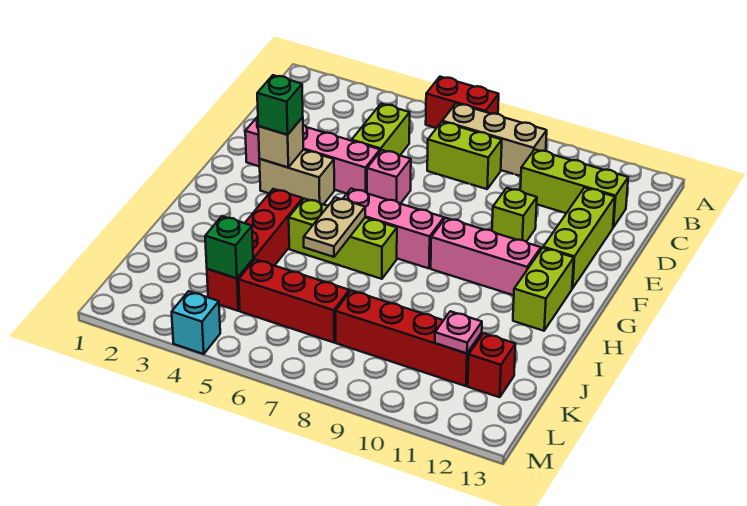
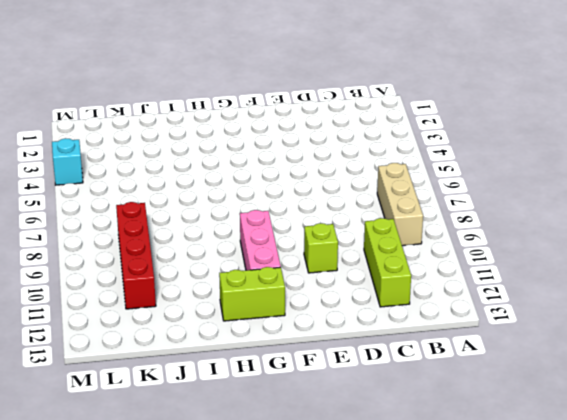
none -> red 1x2 brick [426,77,499,128]
none -> lime 1x2 brick [352,104,410,155]
none -> lime 1x2 brick [427,122,502,189]

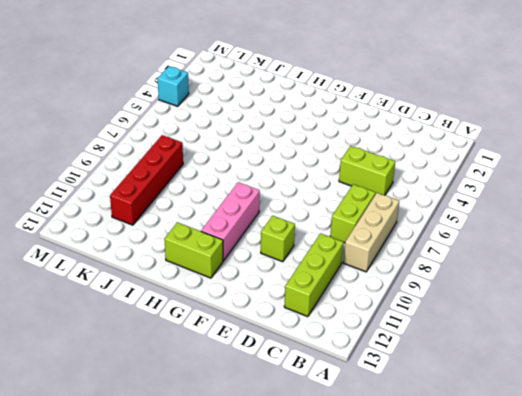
none -> red 1x2 brick [426,77,499,128]
none -> lime 1x3 brick [543,188,615,288]
none -> pink 1x4 brick [245,117,380,194]

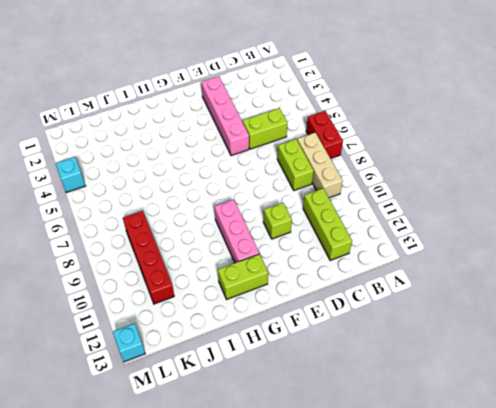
cyan 1x1 brick [113,323,145,362] -> none
none -> lime 1x3 brick [543,188,615,288]
none -> pink 1x1 brick [367,150,411,204]
none -> tan 1x2 brick [259,150,334,204]

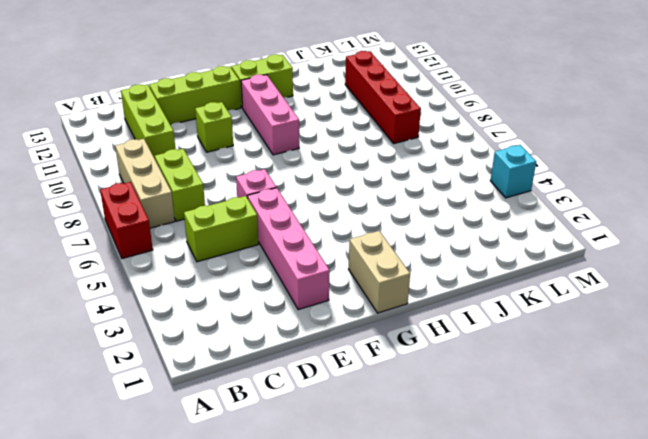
tan 1x2 brick [349,231,410,313] -> tan 1x2 brick moved to [259,150,334,204]
none -> pink 1x3 brick [343,189,444,268]
none -> red 1x4 brick [207,189,303,311]
none -> lime 1x3 brick [289,199,397,279]

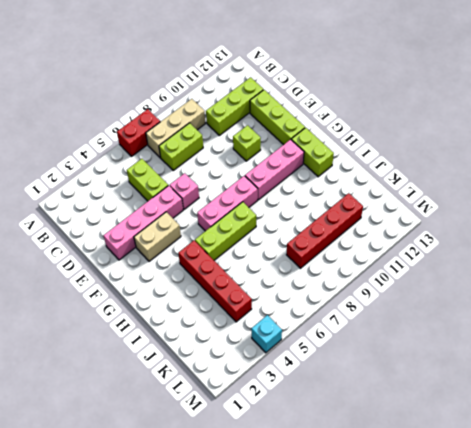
none -> red 1x3 brick [239,260,349,342]
none -> red 1x1 brick [468,333,516,397]
none -> tan 1x1 brick [258,117,303,167]

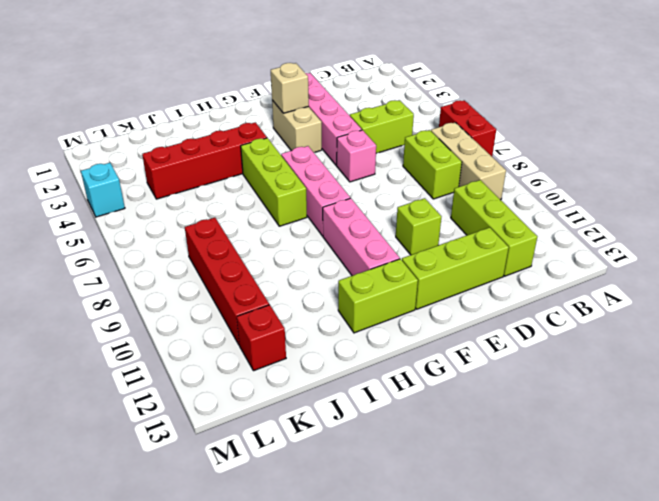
none -> red 1x3 brick [239,260,349,342]
none -> tan 1x2 plate [304,197,365,257]
none -> green 1x1 brick [205,216,253,278]

